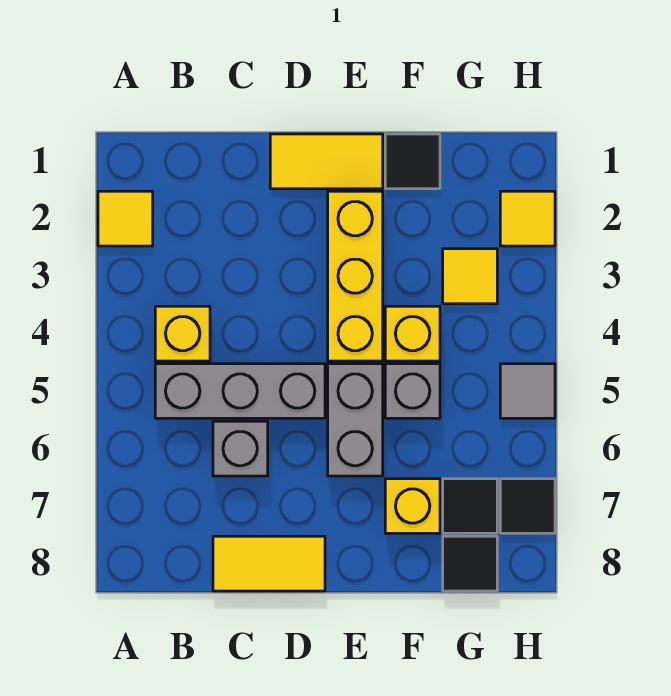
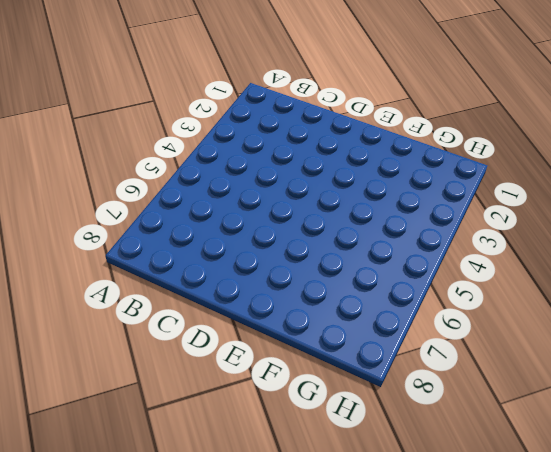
none -> yellow 1x1 tile [98,191,153,246]
none -> yellow 1x1 brick [155,306,210,361]
none -> grey 1x3 brick [155,364,325,418]

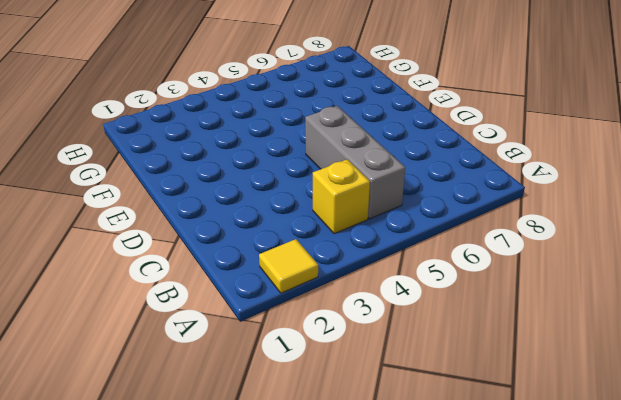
none -> grey 1x1 brick [213,421,268,476]
none -> yellow 1x2 tile [213,536,325,591]
none -> yellow 1x2 tile [270,134,383,189]

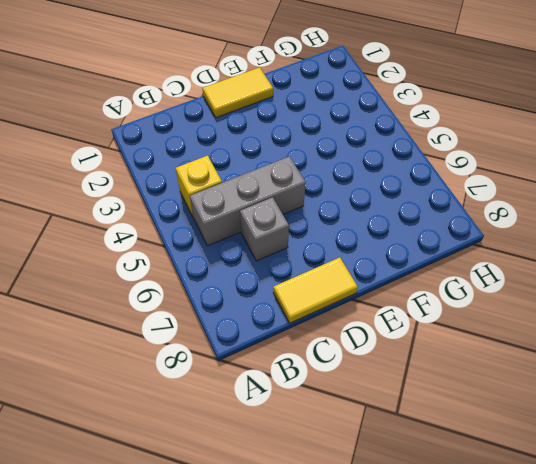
none -> yellow 1x1 tile [98,191,153,246]
none -> yellow 1x3 brick [328,191,383,361]
none -> grey 1x2 brick [328,364,383,476]

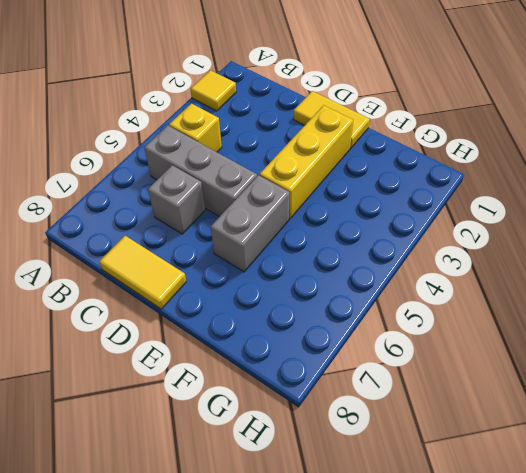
none -> black 1x1 tile [385,134,440,189]
none -> yellow 1x1 brick [385,306,440,361]
none -> grey 1x1 brick [385,364,440,418]

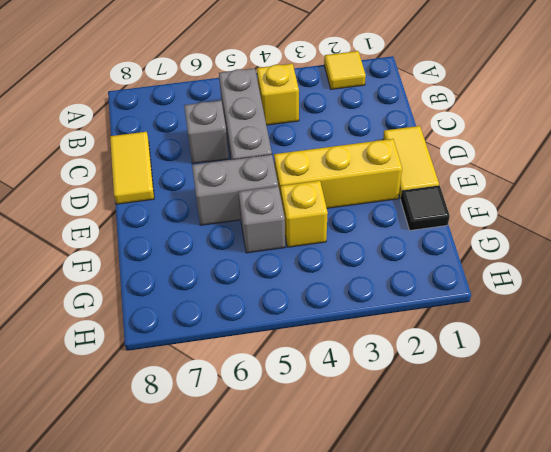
none -> yellow 1x1 brick [385,479,440,533]
none -> yellow 1x1 tile [443,249,497,304]
none -> black 1x1 tile [443,479,497,533]

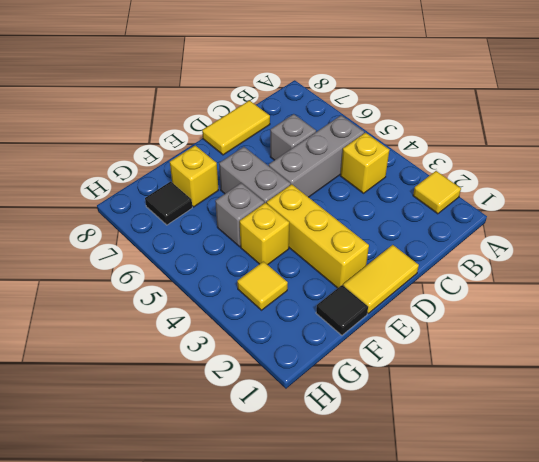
none -> black 1x1 tile [443,536,497,591]
none -> yellow 1x1 tile [500,191,555,246]
none -> grey 1x1 tile [500,364,555,418]

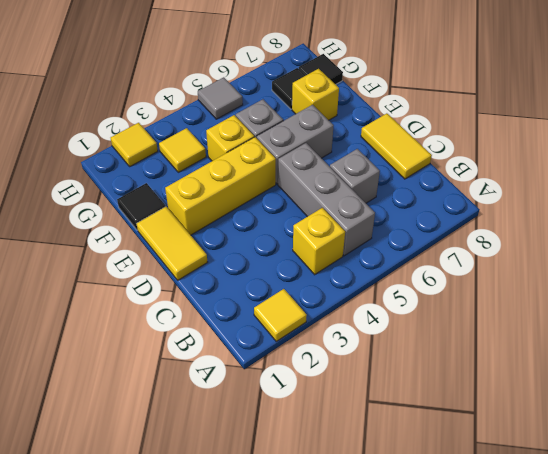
none -> black 1x1 tile [500,479,555,533]

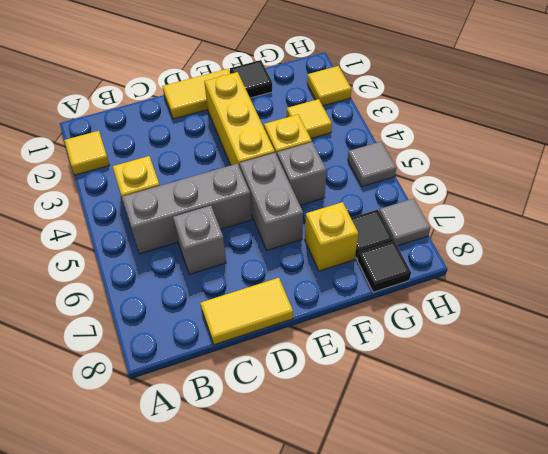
grey 1x1 tile [379,198,430,246] -> black 1x1 tile [500,479,555,533]

